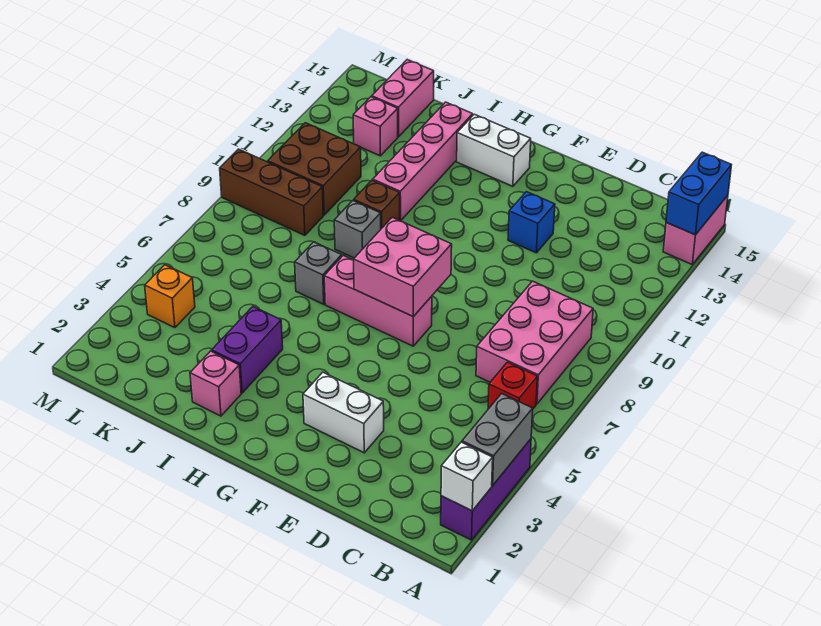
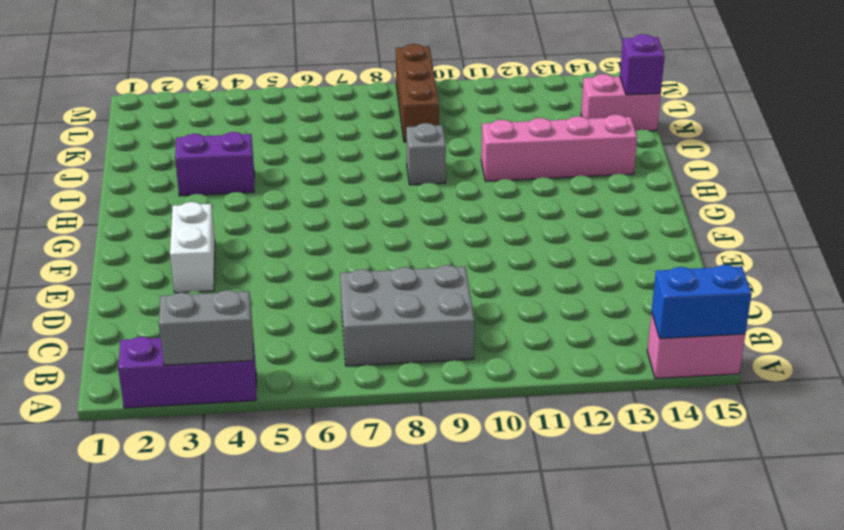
grey 2x3 brick [340,265,474,366] -> pink 2x3 brick [476,281,593,404]
purple 1x1 brick [620,34,665,95] -> none
none -> red 1x1 brick [488,362,537,409]
none -> blue 1x1 brick [508,192,555,253]
none -> pink 1x3 brick [324,255,432,346]

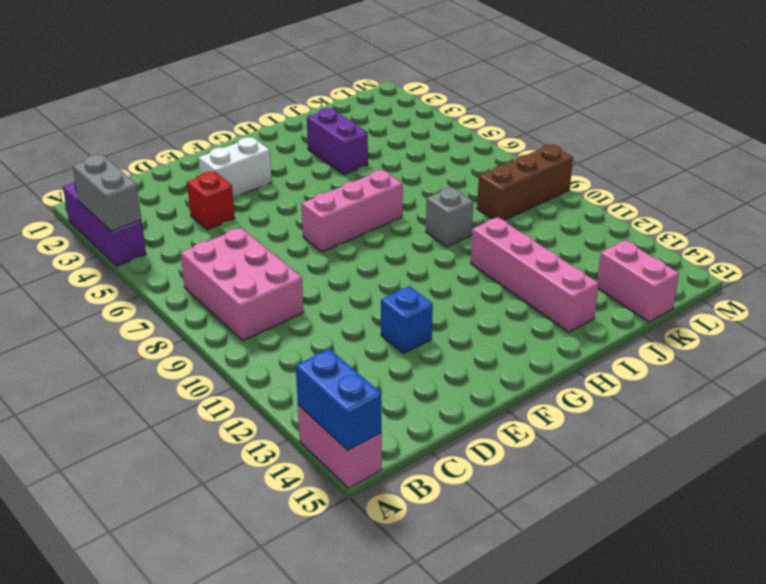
red 1x1 brick [187,172,235,230] -> red 1x1 brick moved to [488,362,537,409]
none -> white 1x2 brick [457,114,531,186]
none -> pink 1x1 brick [190,351,241,416]
none -> grey 1x1 brick [295,242,342,304]

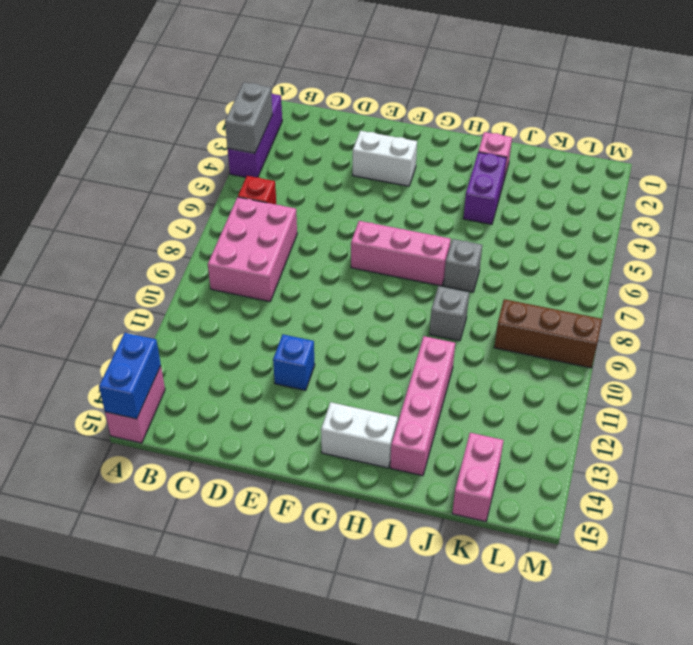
none -> brown 1x1 brick [354,180,400,229]
none -> brown 2x2 brick [268,123,361,215]
none -> pink 1x1 brick [353,97,398,156]

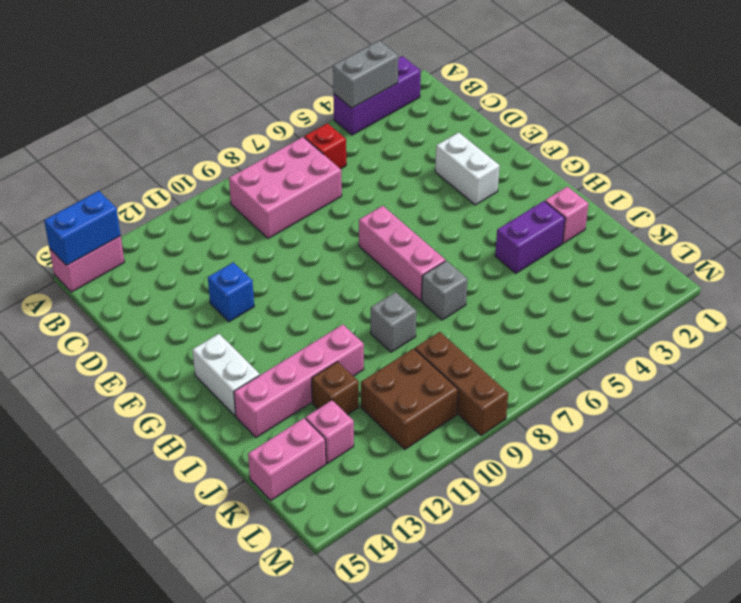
brown 1x1 brick [312,362,359,415] -> brown 1x1 brick moved to [354,180,400,229]
none -> orange 1x1 brick [145,265,195,328]
none -> white 1x1 brick [441,442,493,511]
none -> pink 2x2 brick [354,217,452,317]

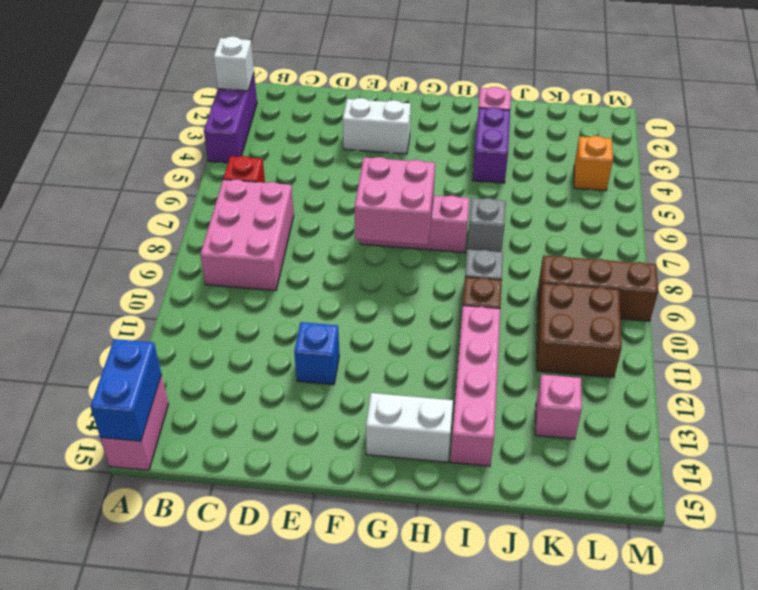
none -> pink 1x2 brick [372,60,434,137]
none -> grey 1x2 brick [462,394,533,486]

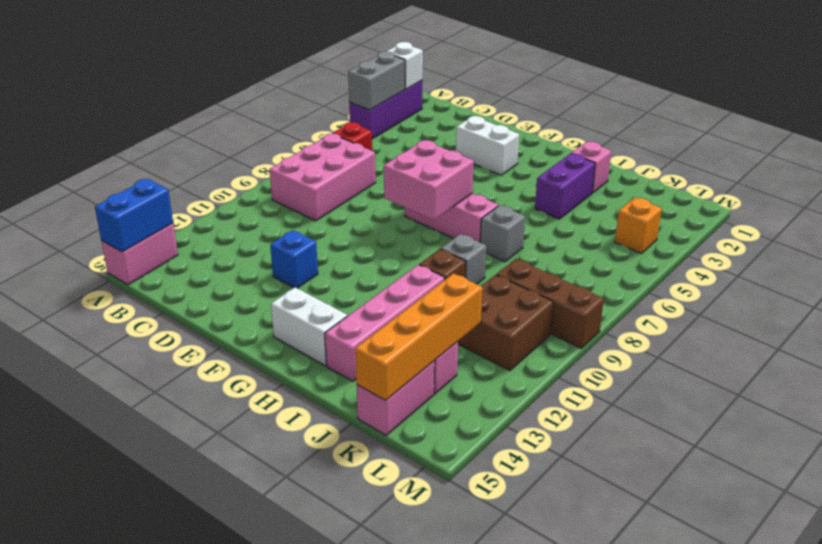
orange 1x4 brick [355,274,482,401] -> none

